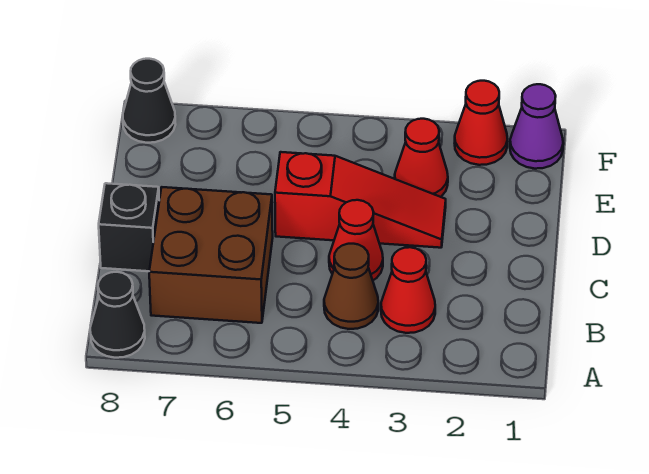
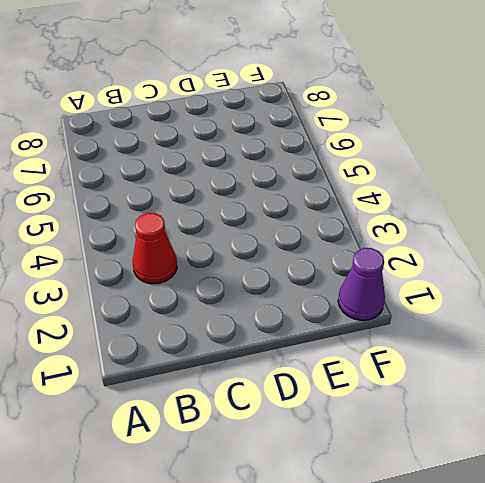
none -> black 1x1 cone [90,272,145,358]
none -> brown 1x1 cone [324,244,378,329]

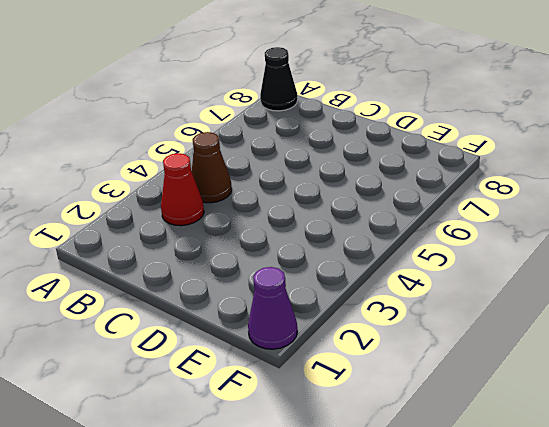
none -> brown 2x2 brick [149,187,273,323]
none -> red 1x1 cone [329,200,383,280]

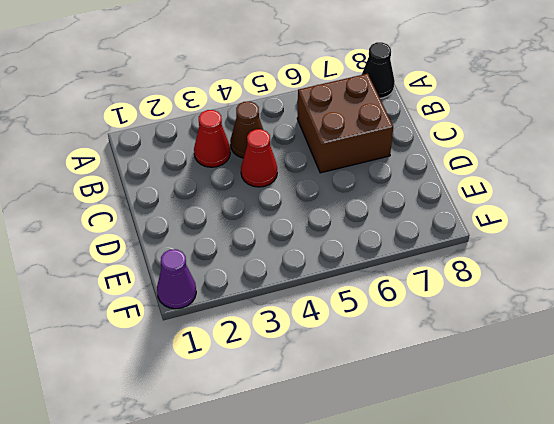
none -> black 1x1 brick [99,183,159,271]
none -> red 1x3 slope [275,152,446,248]

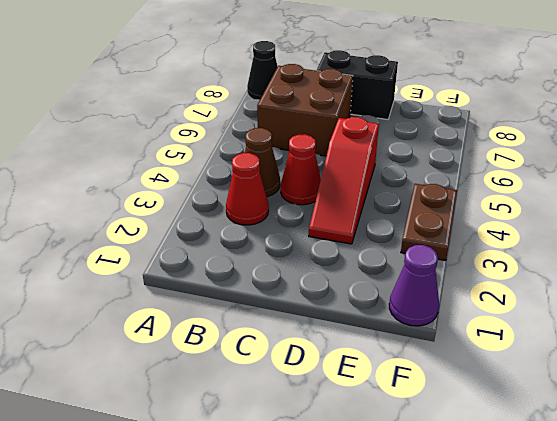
black 1x2 brick [317,50,398,120] -> black 1x1 brick [99,183,159,271]
brown 1x2 plate [401,184,457,261] -> none
none -> red 1x1 cone [395,119,448,197]
none -> red 1x1 cone [455,81,508,165]

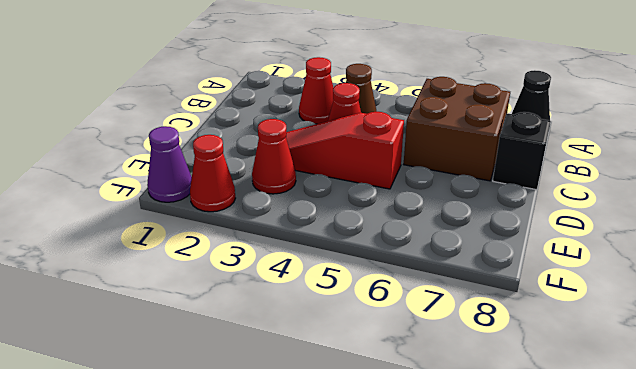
none -> black 1x1 cone [123,59,176,143]

